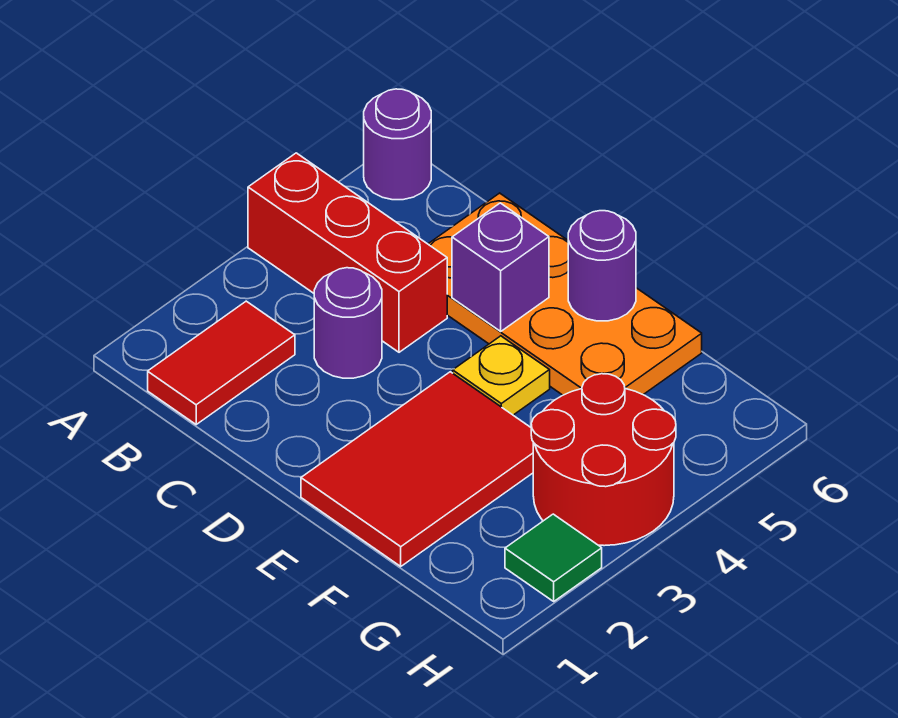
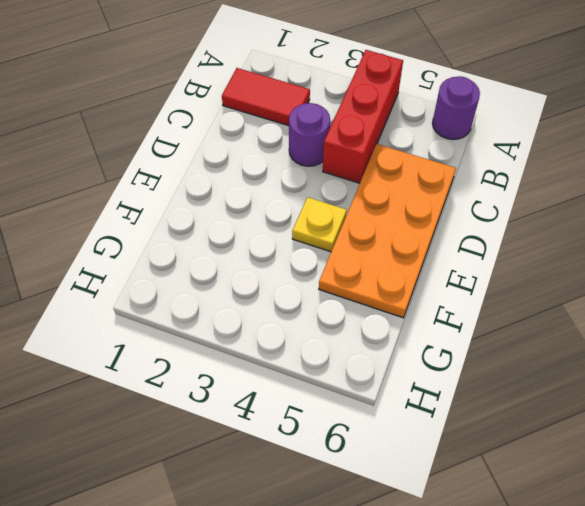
none -> red 2x3 tile [301,372,533,566]
none -> red 2x2 round brick [531,374,676,546]

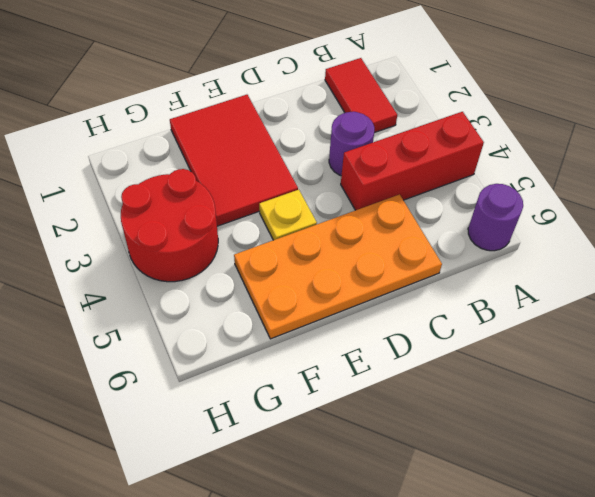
none -> green 1x1 tile [505,514,602,601]
none -> purple 1x1 brick [452,203,549,331]

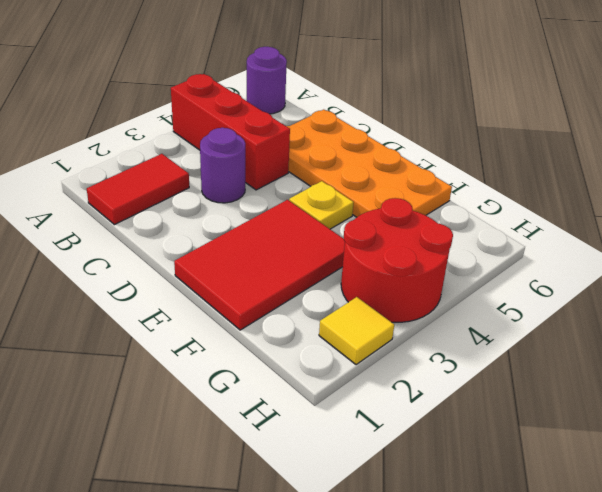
yellow 1x1 tile [319,297,394,365] -> green 1x1 tile [505,514,602,601]
none -> purple 1x1 brick [452,203,549,331]
none -> purple 1x1 round brick [568,211,636,321]

